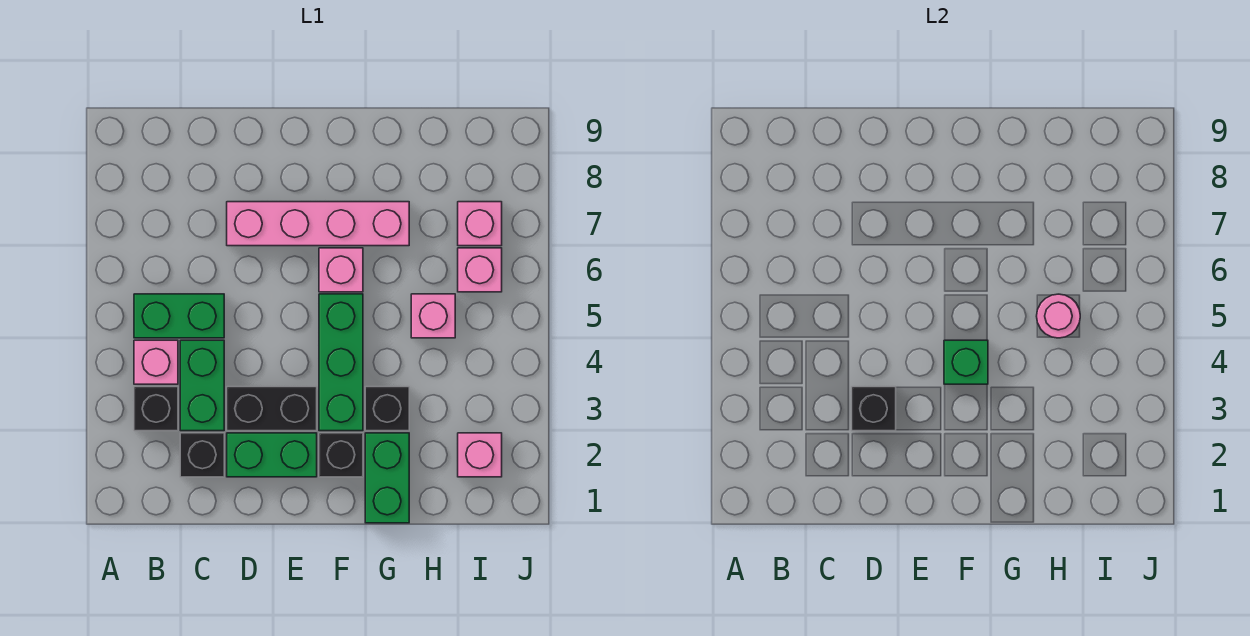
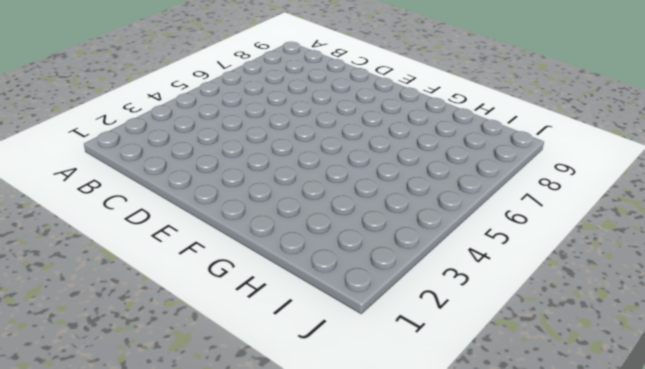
none -> black 1x1 brick [134,387,178,431]
none -> pink 1x1 brick [134,340,178,384]
none -> green 1x2 brick [134,294,224,338]

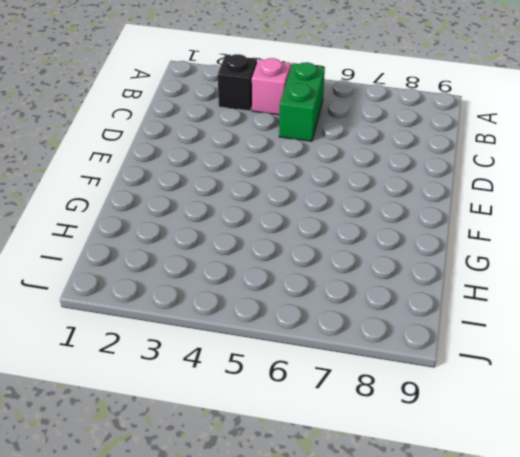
none -> black 1x1 brick [180,433,224,477]
none -> green 1x2 brick [180,340,224,431]
none -> green 1x2 brick [227,433,317,477]

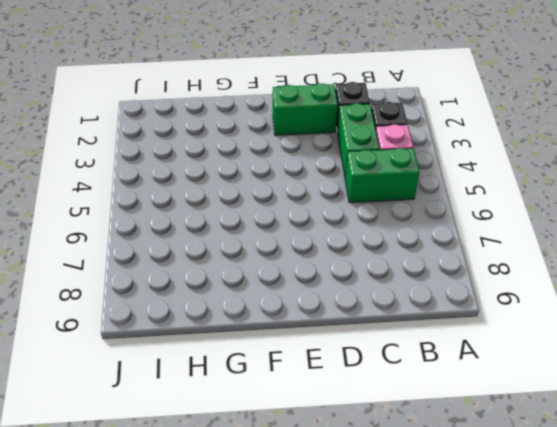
none -> black 1x2 brick [227,387,317,431]
none -> pink 1x4 brick [227,202,409,246]
none -> black 1x1 brick [319,433,363,477]

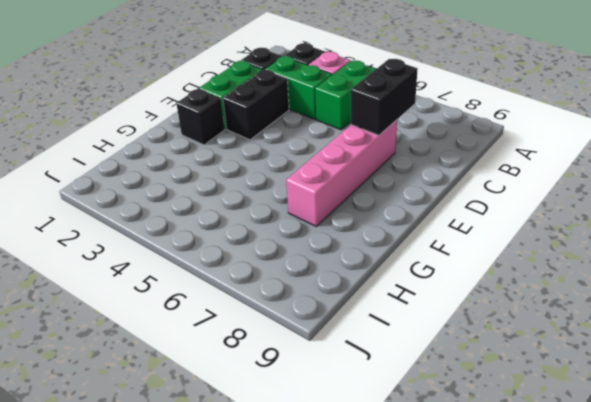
black 1x2 brick [351,59,418,135] -> none
none -> green 1x3 brick [319,294,363,431]
none -> pink 1x1 brick [319,248,363,292]
none -> green 1x2 brick [365,433,409,523]

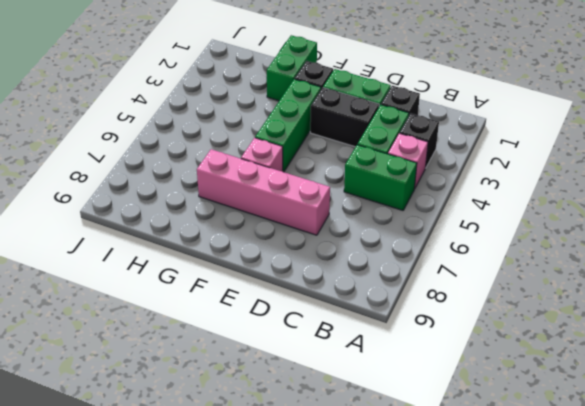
none -> black 1x1 brick [365,387,409,431]
none -> pink 1x1 brick [411,294,455,338]
none -> pink 1x1 brick [458,433,502,477]

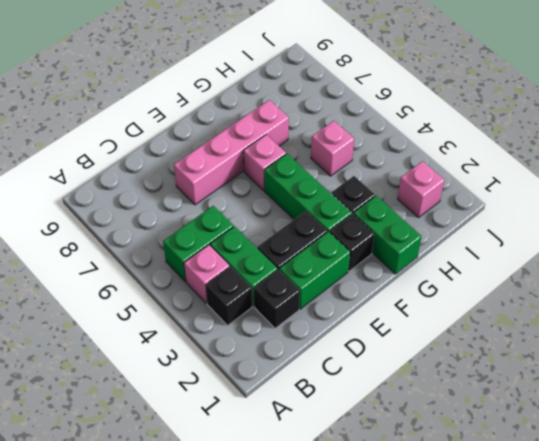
none -> pink 1x1 brick [458,248,502,292]
none -> pink 1x1 brick [458,202,502,246]
none -> black 1x1 brick [852,387,896,431]

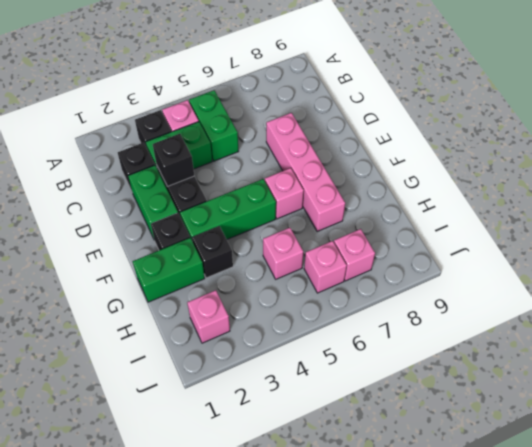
none -> green 1x1 brick [944,340,988,384]
none -> pink 1x1 round brick [1037,294,1080,338]

